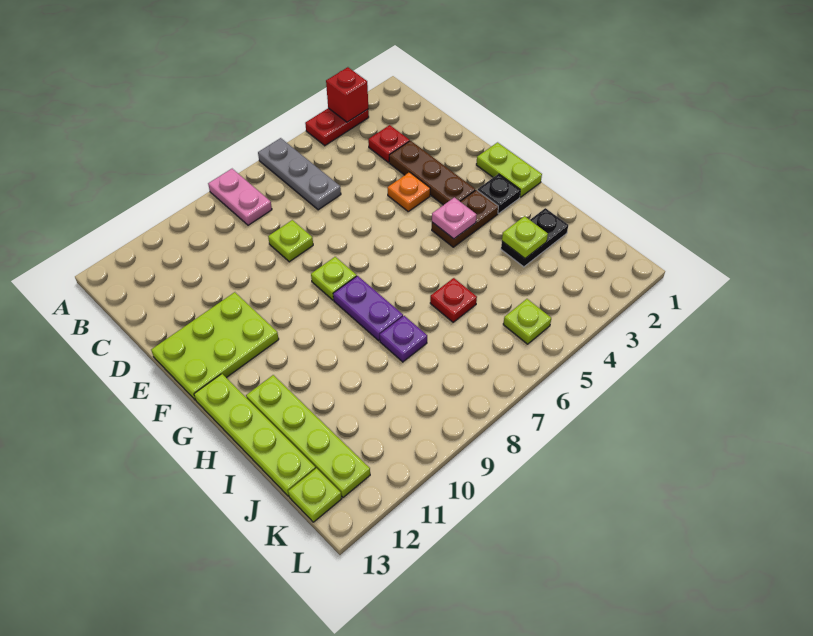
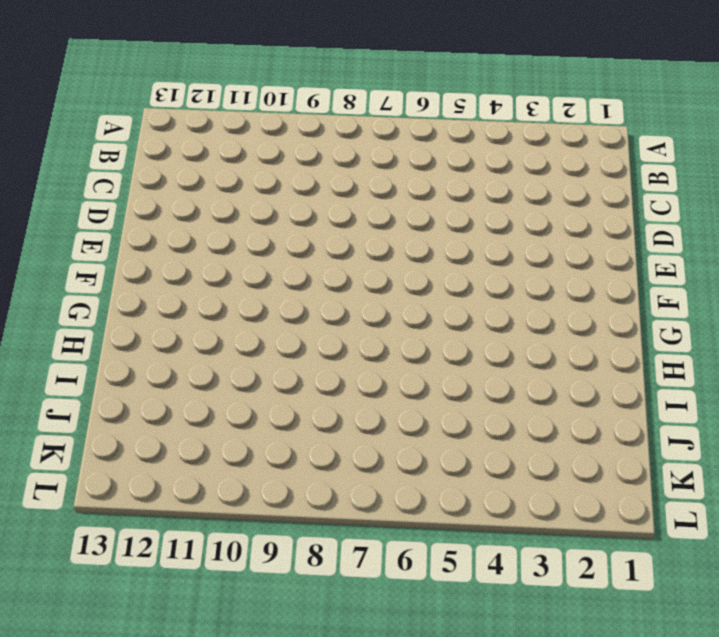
none -> red 1x2 plate [305,108,369,146]
none -> grey 1x3 plate [258,138,341,210]
none -> pink 1x2 plate [208,169,272,225]

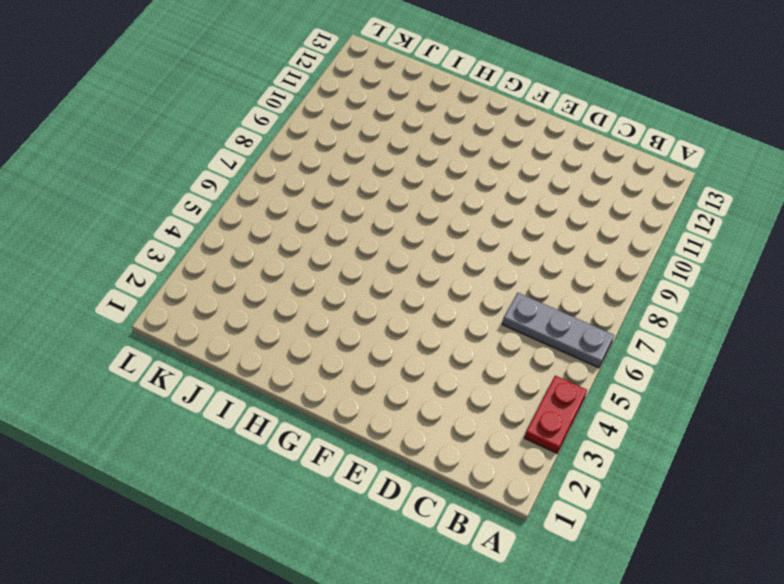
none -> pink 1x2 plate [208,169,272,225]
none -> red 1x1 plate [368,125,410,162]
none -> brown 1x3 plate [389,141,475,205]

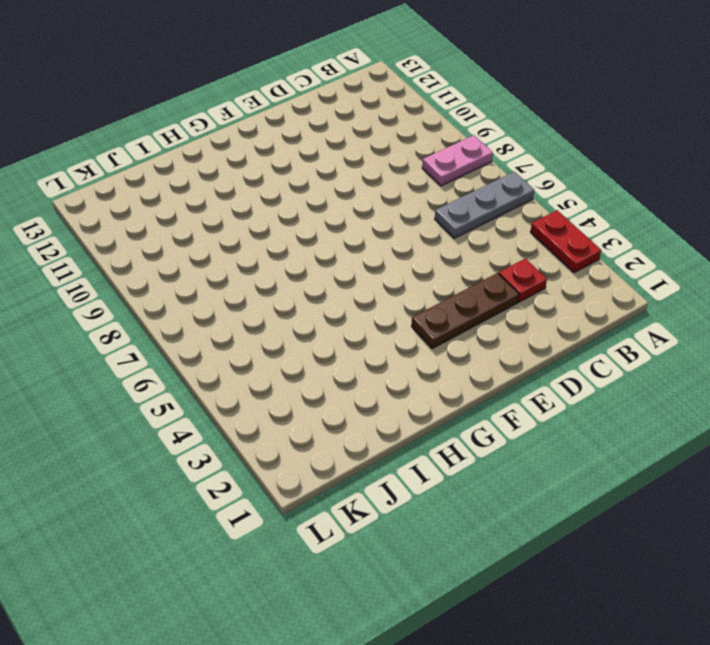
none -> lime 1x1 plate [268,220,313,262]
none -> orange 1x1 plate [387,172,430,211]
none -> lime 2x3 plate [151,292,279,400]

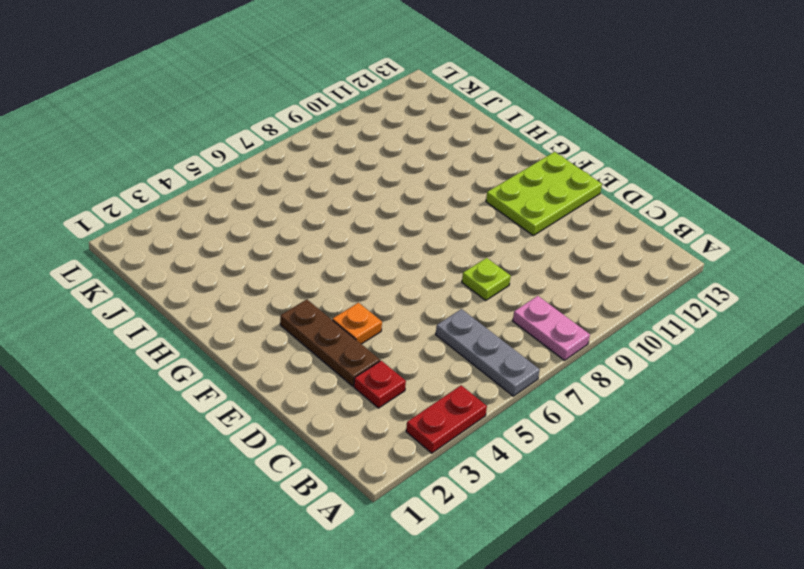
none -> lime 1x2 plate [476,142,542,197]
none -> lime 1x1 plate [311,257,357,300]
none -> black 1x1 plate [477,174,520,213]

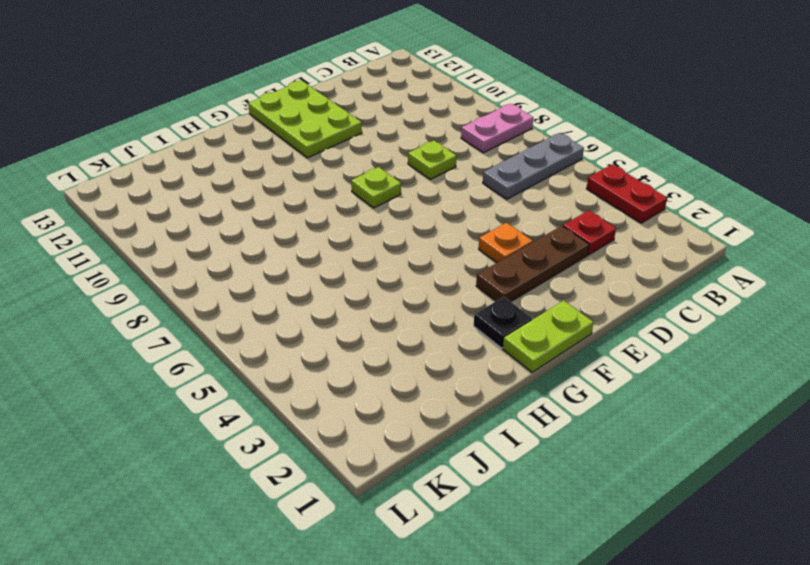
none -> brown 1x2 plate [432,190,498,247]
none -> purple 1x2 plate [333,276,403,341]
none -> lime 1x4 plate [194,374,316,496]

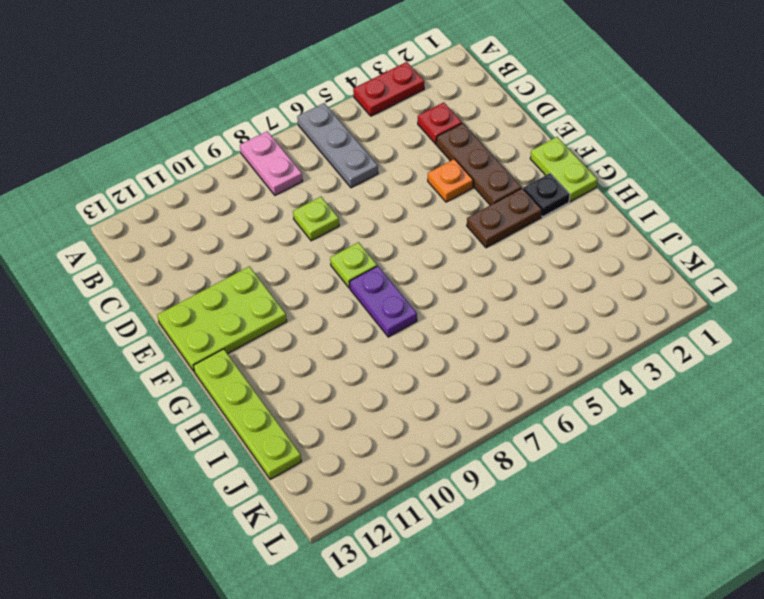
none -> lime 1x4 plate [246,375,370,497]
none -> black 1x2 plate [501,208,568,267]
none -> red 1x1 plate [430,278,477,322]

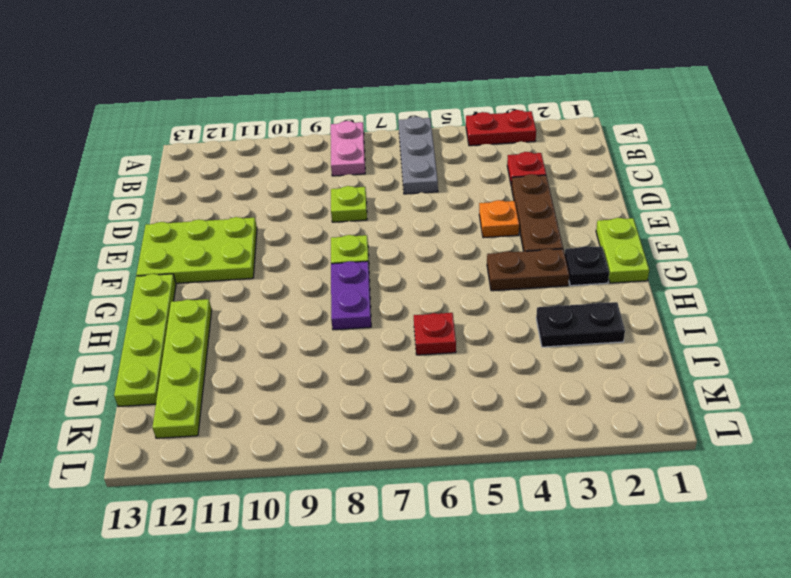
none -> purple 1x1 plate [380,316,427,362]
none -> lime 1x1 plate [503,299,551,344]
none -> lime 1x1 plate [288,468,342,522]

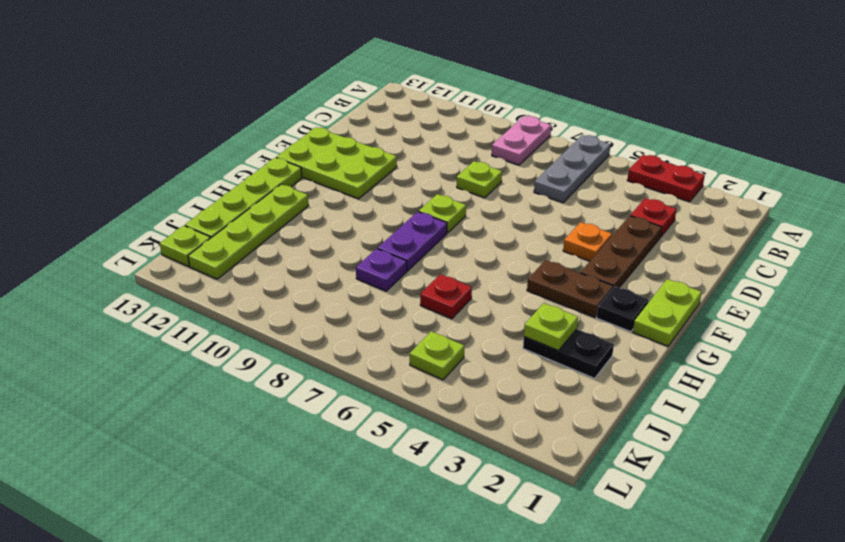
none -> red 1x1 brick [326,67,368,122]
none -> pink 1x1 plate [432,197,477,239]

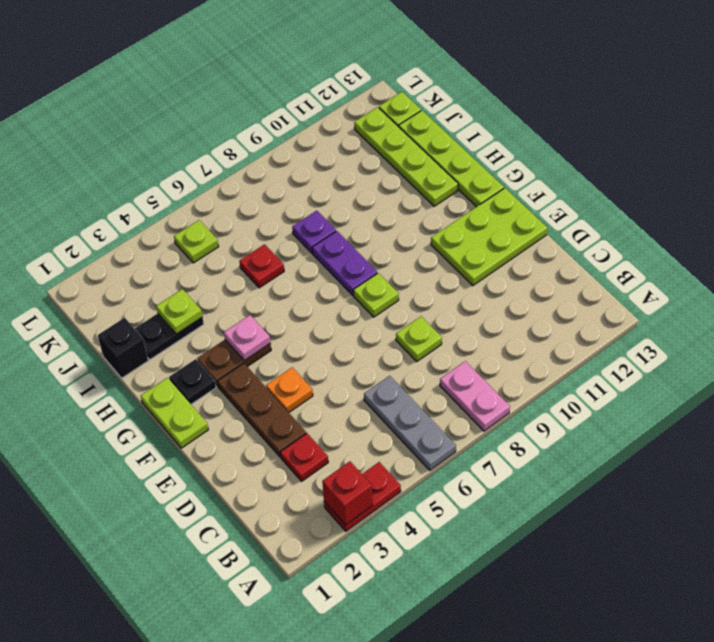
black 1x1 brick [98,318,148,378] -> none

